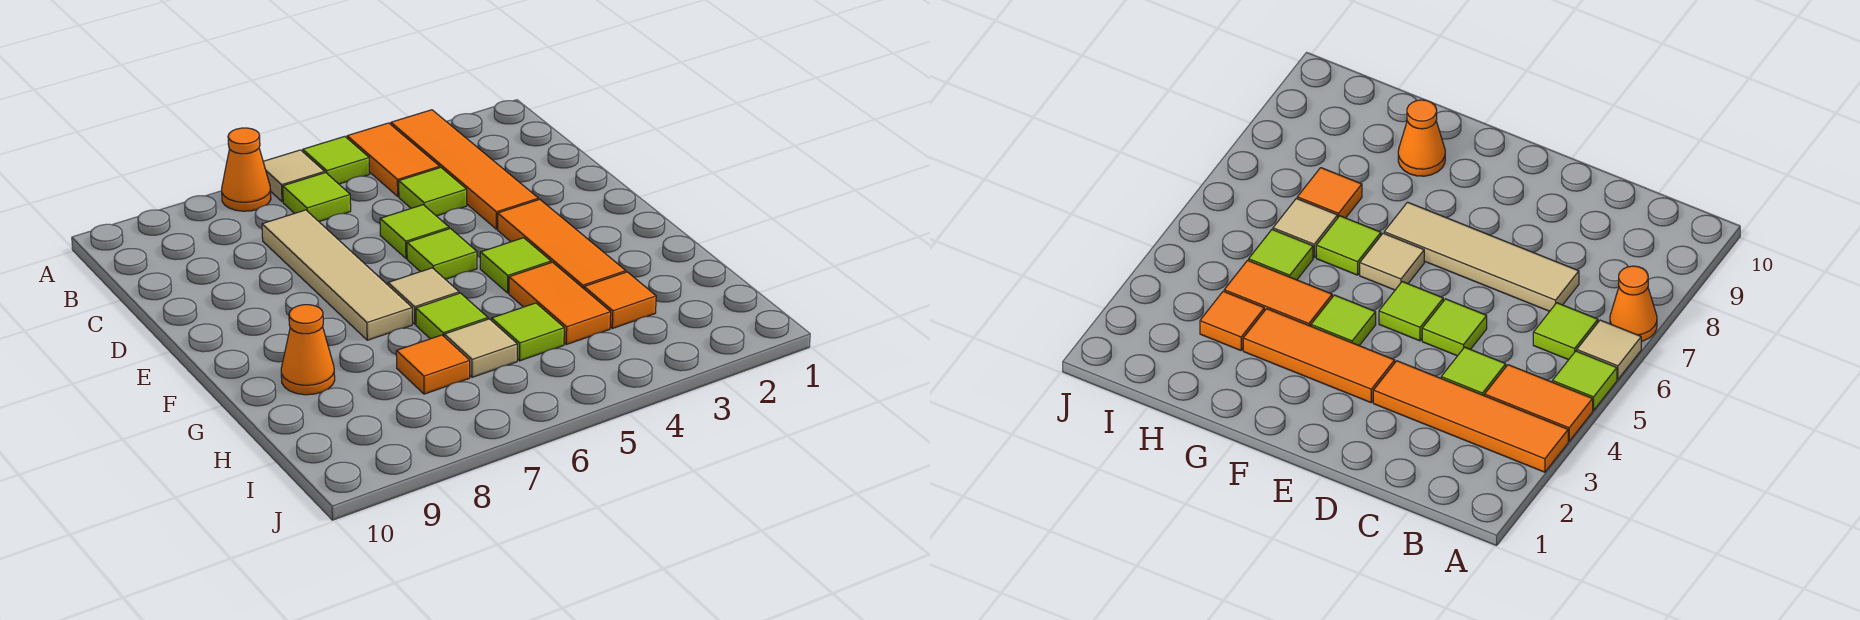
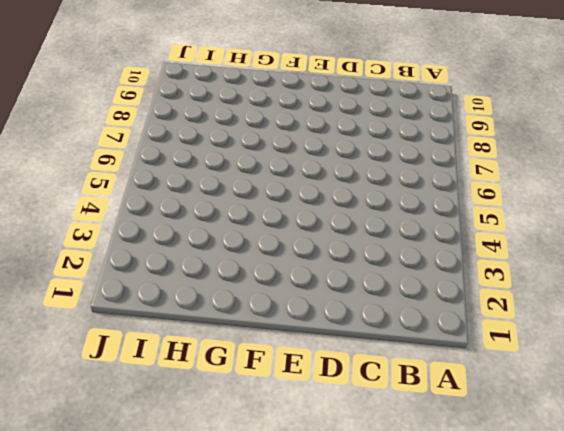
none -> orange 1x4 tile [391,110,539,229]
none -> orange 1x2 tile [347,123,440,196]
none -> lime 1x1 tile [303,136,370,184]

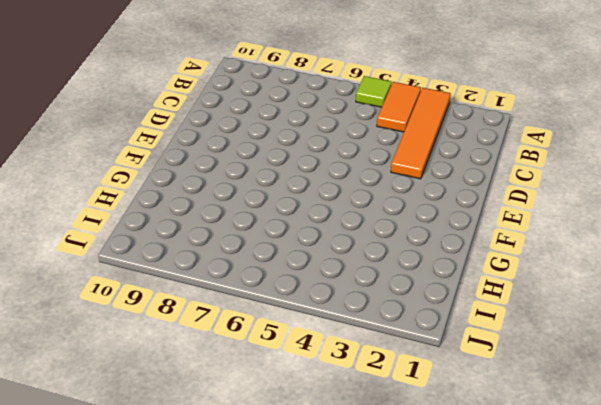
none -> tan 1x1 tile [263,150,325,202]
none -> orange 1x1 cone [222,128,271,211]
none -> lime 1x1 tile [283,173,351,222]

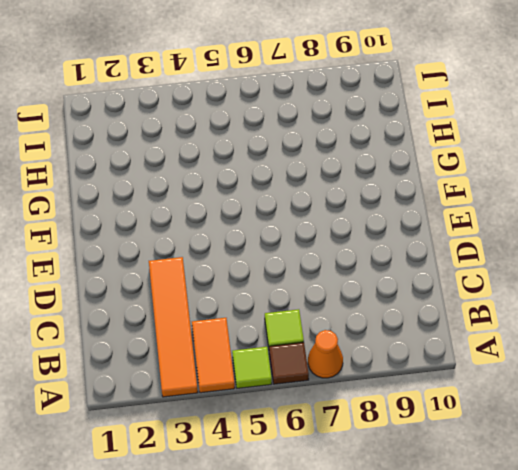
brown 1x1 tile [269,342,309,384] -> tan 1x1 tile [263,150,325,202]
none -> lime 1x1 tile [399,167,467,216]
none -> tan 1x4 tile [262,210,412,340]
none -> lime 1x1 tile [380,205,449,259]

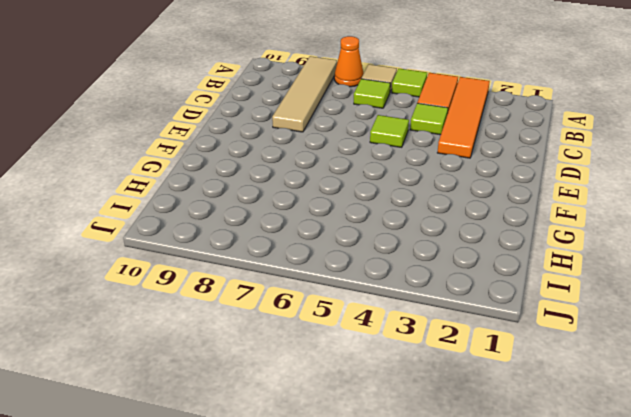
tan 1x4 tile [272,56,337,132] -> tan 1x4 tile moved to [262,210,412,340]
none -> orange 1x3 tile [498,199,626,289]
none -> lime 1x1 tile [407,228,477,279]
none -> lime 1x1 tile [480,238,551,293]

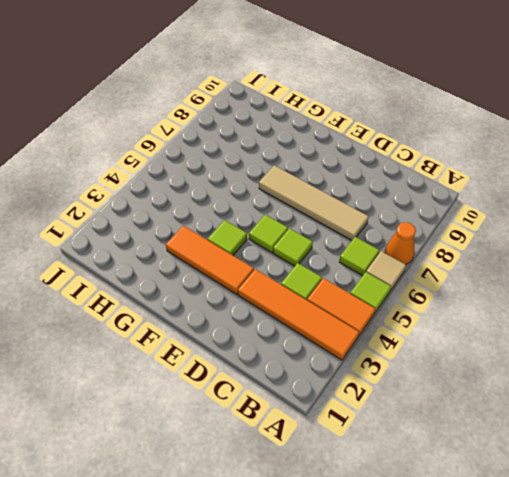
none -> tan 1x1 tile [388,268,459,324]
none -> orange 1x2 tile [509,262,611,345]
none -> lime 1x1 tile [416,293,488,339]

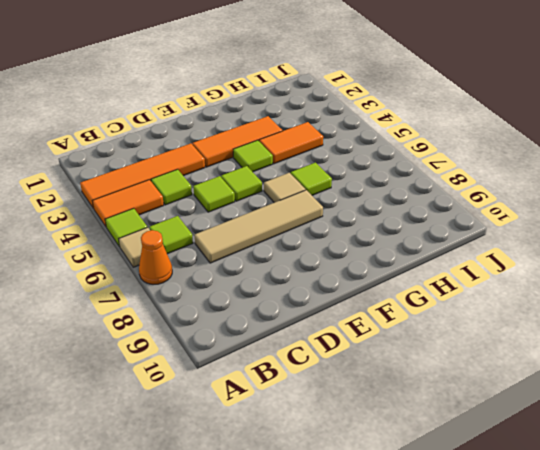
none -> orange 1x1 cone [281,305,335,395]
none -> orange 1x1 tile [584,272,656,328]
none -> lime 1x1 tile [492,303,564,361]

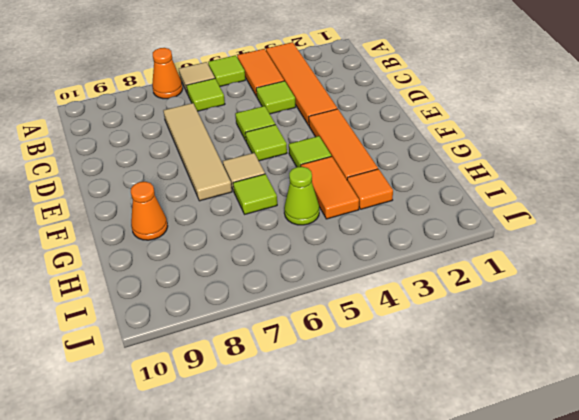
lime 1x1 cone [284,167,319,225] -> lime 1x1 tile [492,303,564,361]
none -> tan 1x1 tile [444,319,517,377]
none -> orange 1x1 tile [396,335,470,394]

